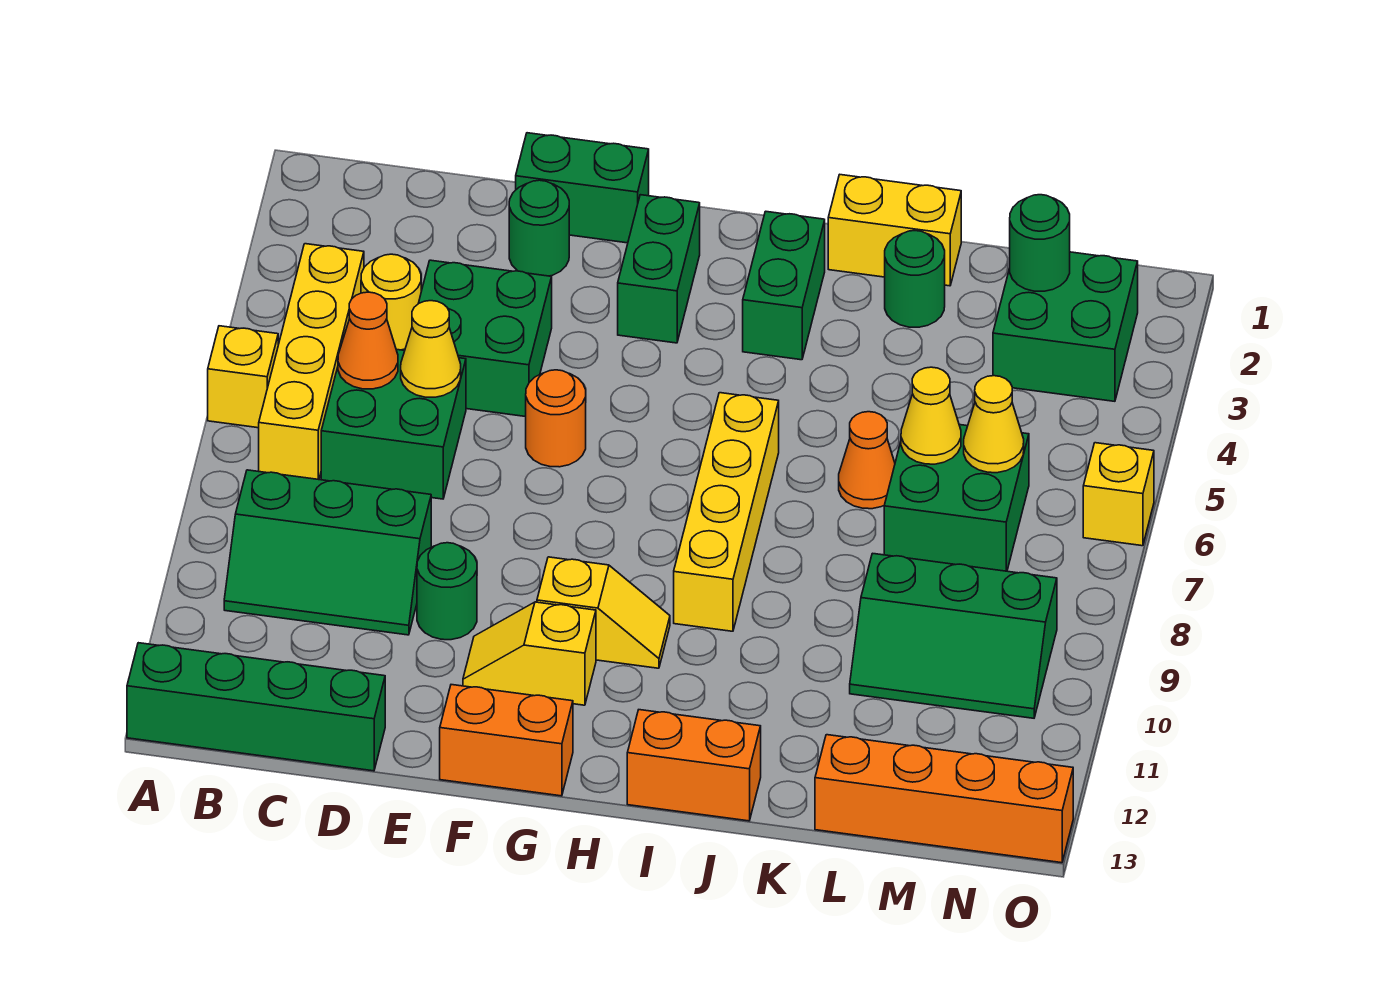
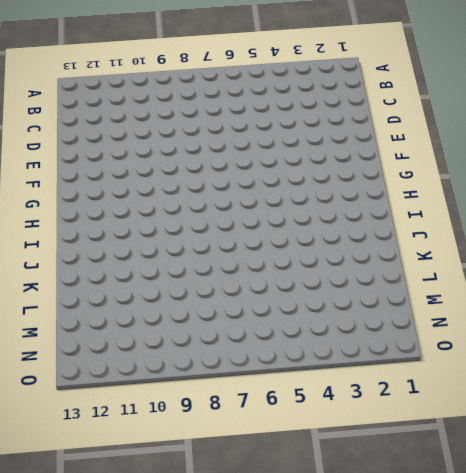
none -> yellow 1x1 brick [208,326,278,428]
none -> green 1x4 brick [127,643,385,771]
none -> yellow 1x4 brick [259,244,364,480]
none -> green 2x3 slope [224,470,431,635]

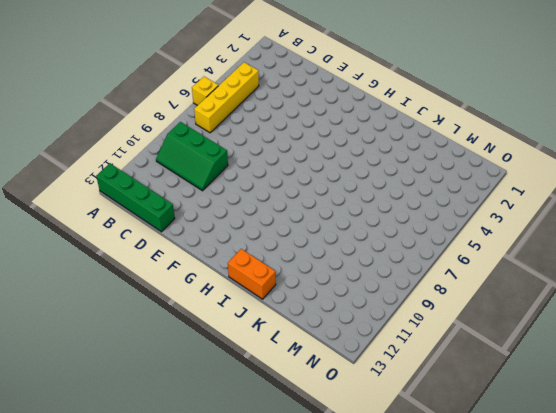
none -> yellow 1x1 round brick [361,254,421,350]
none -> green 2x2 brick [321,349,466,499]
none -> green 2x2 brick [418,260,552,417]
none -> green 1x2 brick [516,133,649,243]

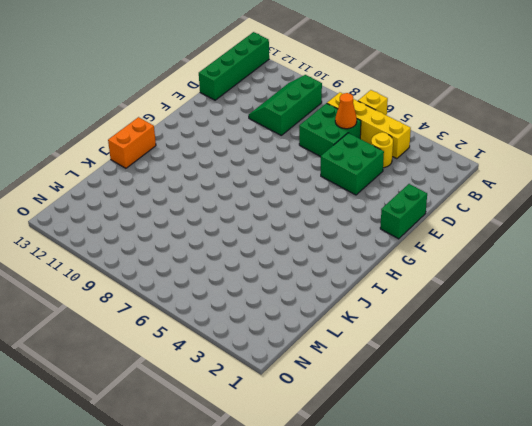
none -> green 1x1 round brick [509,180,569,276]
none -> green 1x1 round brick [417,543,477,640]
none -> orange 1x1 round brick [526,370,586,467]
none -> yellow 1x2 slope [463,602,596,705]

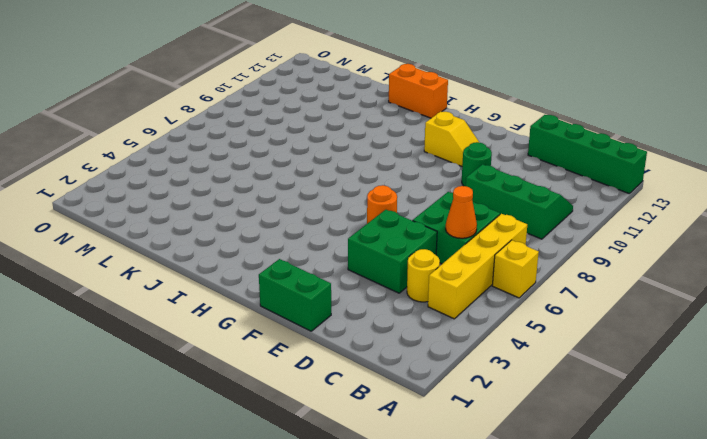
none -> green 1x1 round brick [509,180,569,276]
none -> orange 1x2 brick [440,685,573,796]
none -> green 1x2 brick [618,195,700,343]
none -> yellow 1x2 slope [537,557,670,668]

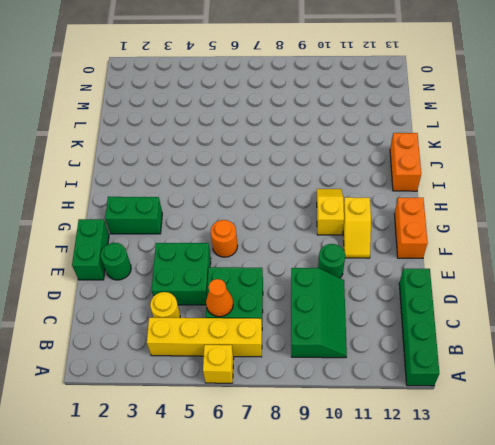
none -> green 1x2 brick [743,211,825,360]
none -> yellow 1x4 brick [674,393,779,631]
none -> yellow 1x2 brick [828,175,961,286]
none -> green 1x1 round brick [885,231,945,327]

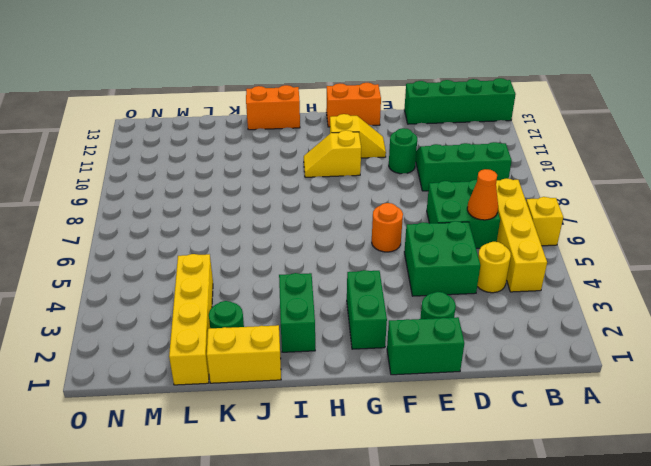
yellow 1x4 brick [169,254,213,385] -> yellow 1x4 brick moved to [674,393,779,631]
none -> orange 1x1 cone [839,412,895,509]
none -> green 2x2 brick [884,425,1029,571]
none -> green 2x3 slope [850,553,1057,718]
none -> orange 1x4 brick [815,735,1073,863]

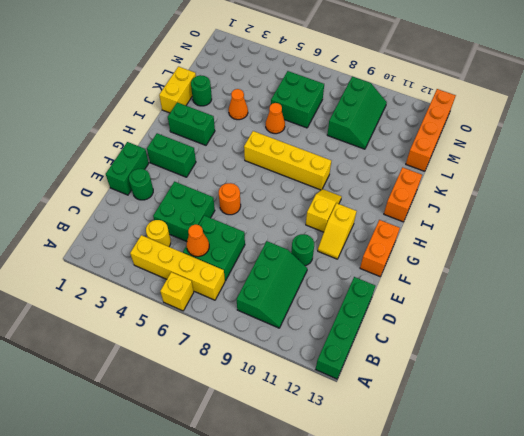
orange 1x1 cone [229,89,248,120] -> none
none -> green 2x2 brick [993,252,1138,401]
none -> yellow 1x1 brick [1083,443,1154,546]
none -> yellow 1x1 cone [401,301,461,397]
none -> yellow 1x1 cone [901,367,961,464]

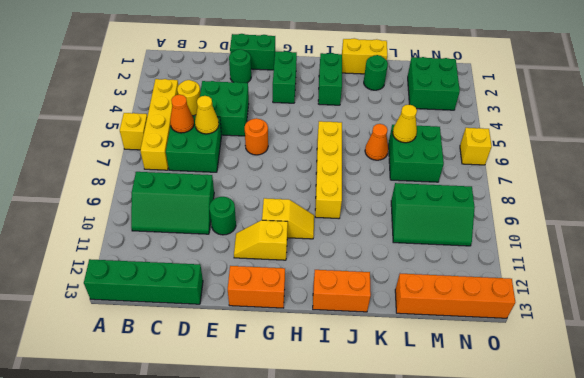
none -> green 1x1 round brick [1010,195,1070,291]
none -> yellow 1x1 cone [964,376,1024,473]

